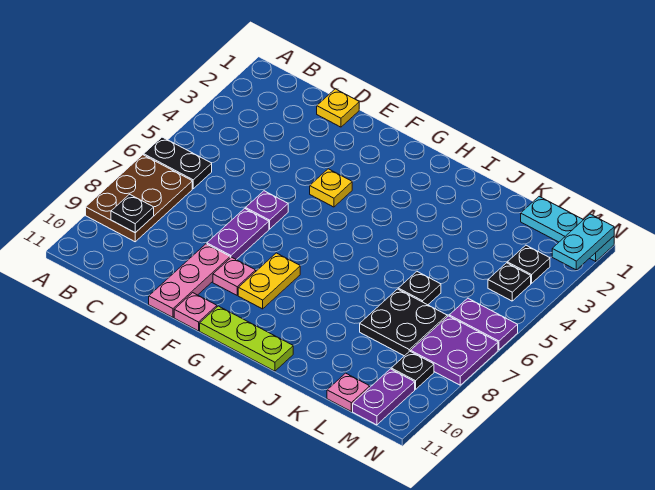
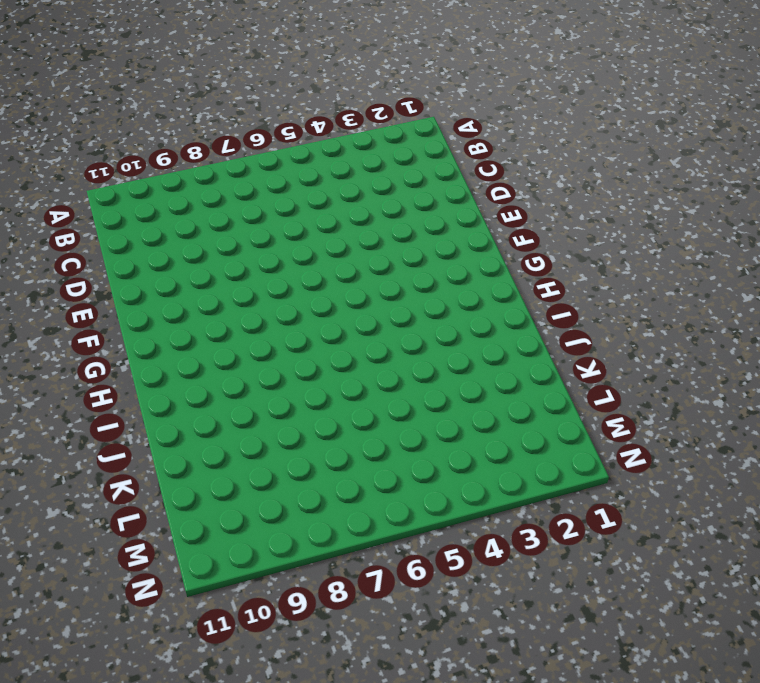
none -> black 1x2 plate [144,137,212,189]
none -> brown 2x3 plate [86,155,192,242]
none -> yellow 1x1 plate [317,89,359,127]

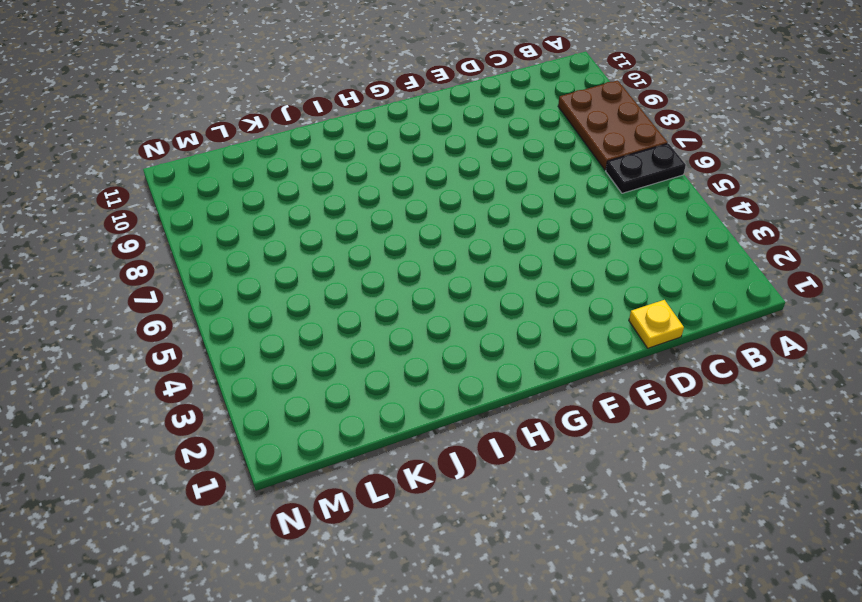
none -> purple 1x1 plate [246,191,288,229]
none -> purple 1x2 plate [207,208,269,260]
none -> pink 1x3 plate [149,244,230,317]

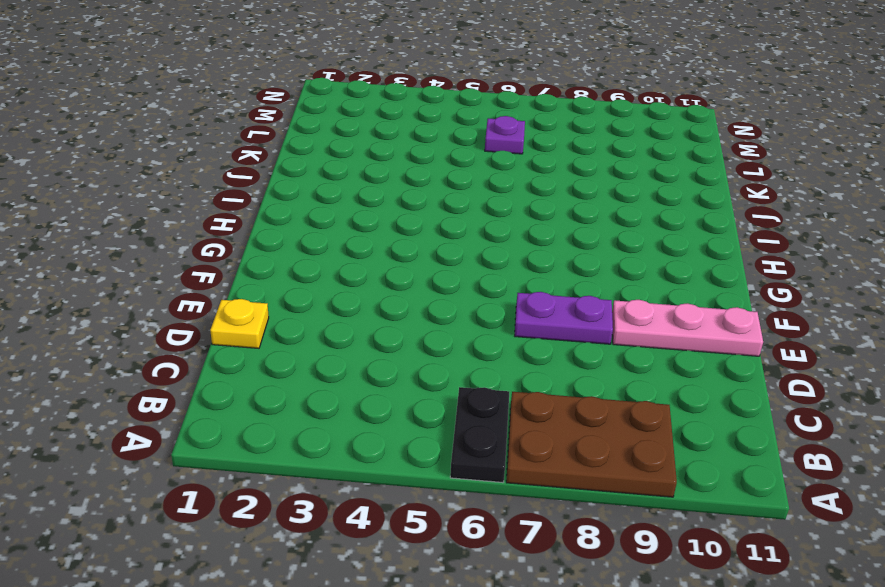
purple 1x1 plate [485,116,525,154] -> purple 1x1 plate moved to [246,191,288,229]
none -> yellow 1x1 plate [310,169,352,207]
none -> pink 1x1 plate [213,257,256,295]
none -> pink 1x1 plate [174,293,217,331]

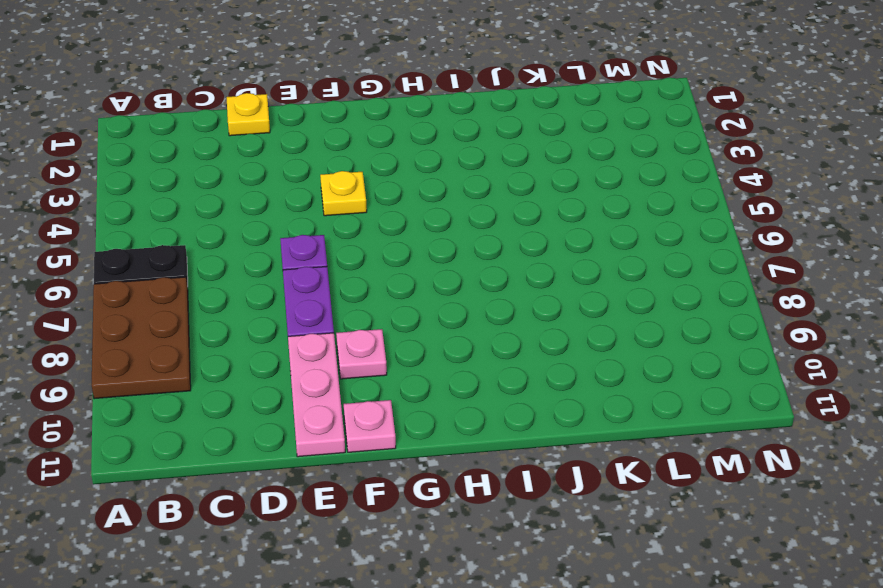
none -> yellow 1x2 plate [238,253,300,309]
none -> lime 1x3 plate [200,306,293,371]
none -> black 1x1 plate [398,272,441,305]

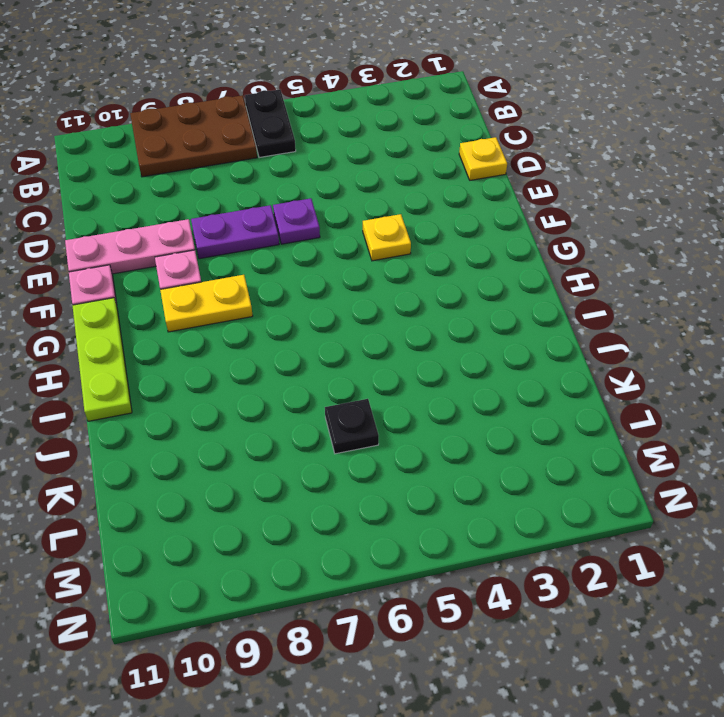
none -> black 2x2 plate [360,289,447,356]
none -> cyan 1x3 plate [521,197,614,261]
none -> pink 1x1 plate [327,373,370,411]

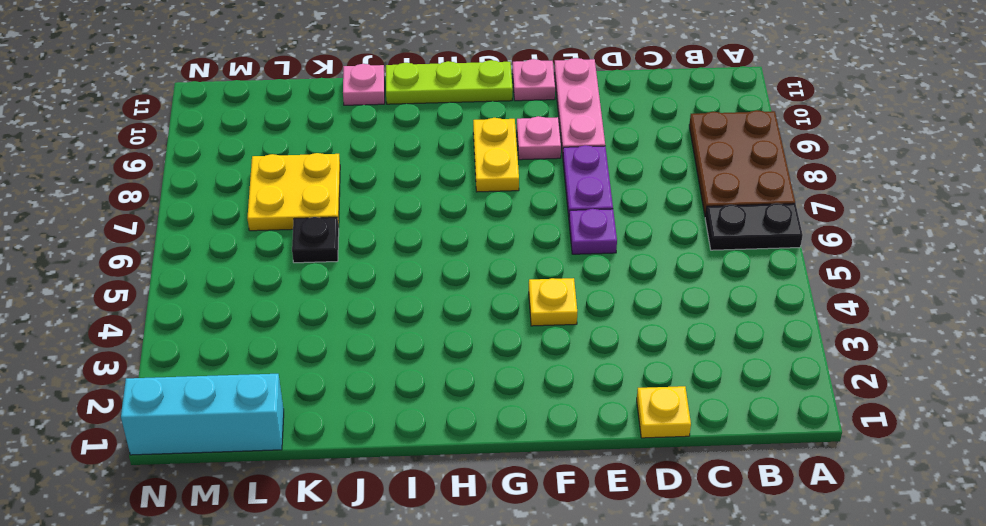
pink 1x1 plate [343,64,385,105] -> pink 1x1 plate moved to [327,373,370,411]
yellow 2x2 plate [247,153,340,231] -> black 2x2 plate [360,289,447,356]
cyan 1x3 brick [121,374,284,455] -> cyan 1x3 plate [521,197,614,261]
none -> black 1x1 plate [507,245,550,283]
none -> black 1x1 plate [488,263,531,301]
none -> purple 1x2 plate [449,298,518,350]

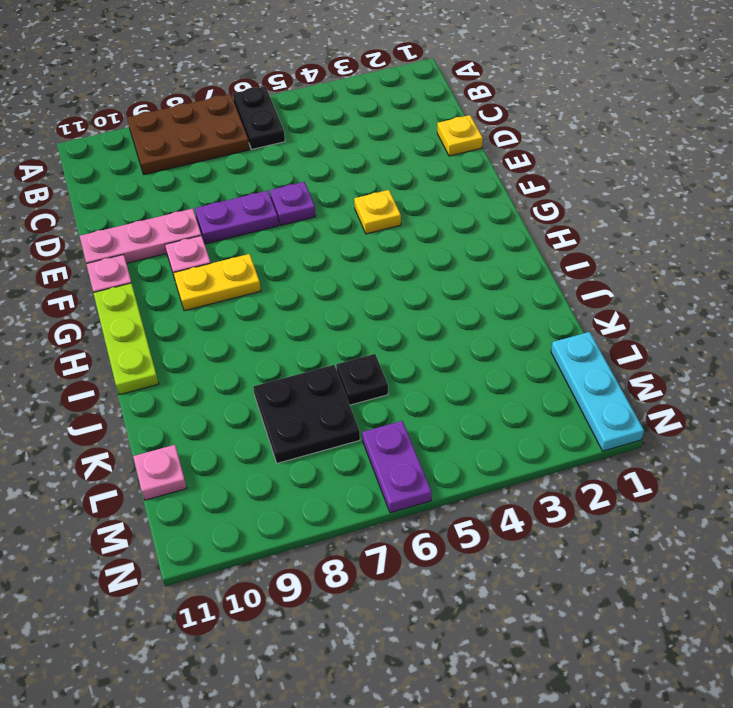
none -> black 1x1 plate [507,245,550,283]
none -> black 1x1 plate [488,263,531,301]
none -> purple 2x2 plate [411,316,498,385]

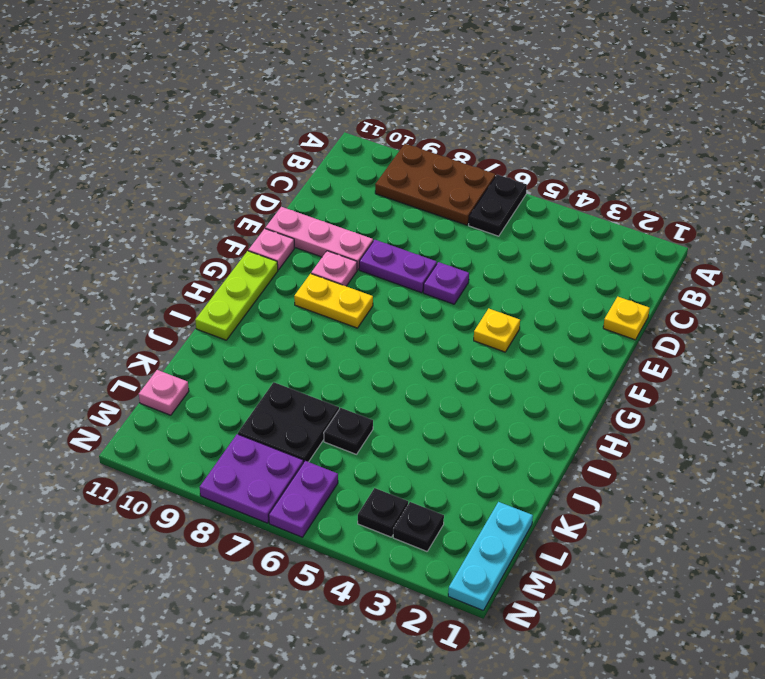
none -> black 1x1 plate [391,351,434,390]
none -> purple 1x2 plate [353,369,415,425]
none -> black 1x1 plate [111,194,154,233]

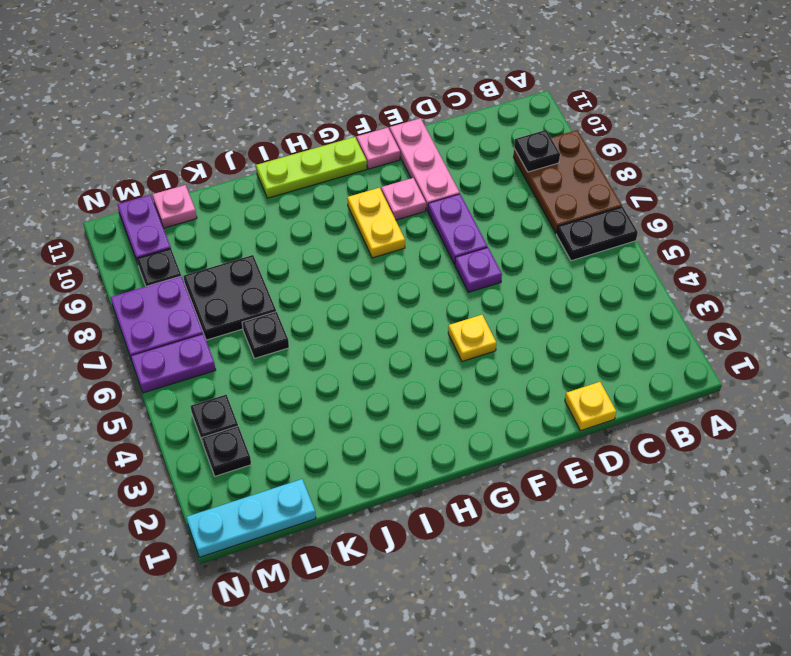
none -> cyan 1x2 plate [552,214,614,270]

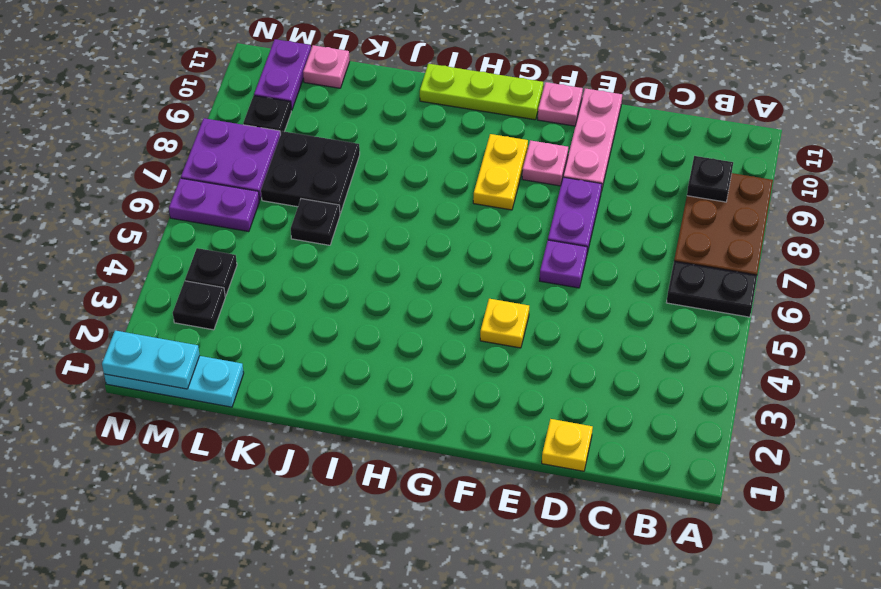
cyan 1x2 plate [102,331,200,389] -> cyan 1x2 plate turned to [552,214,614,270]

